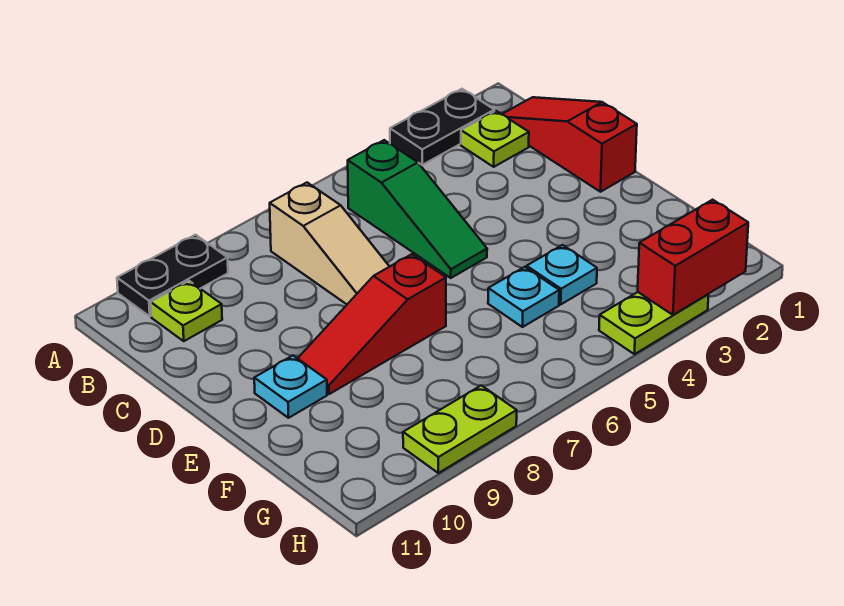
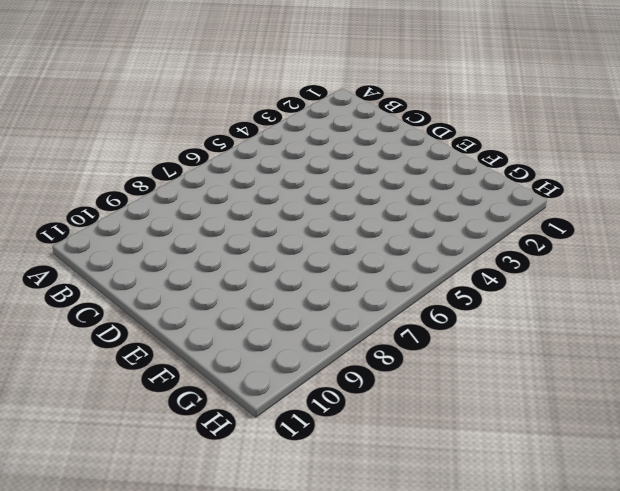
none -> black 1x2 plate [390,89,494,165]
none -> black 1x2 plate [117,235,228,316]
none -> red 1x3 slope [502,97,637,192]

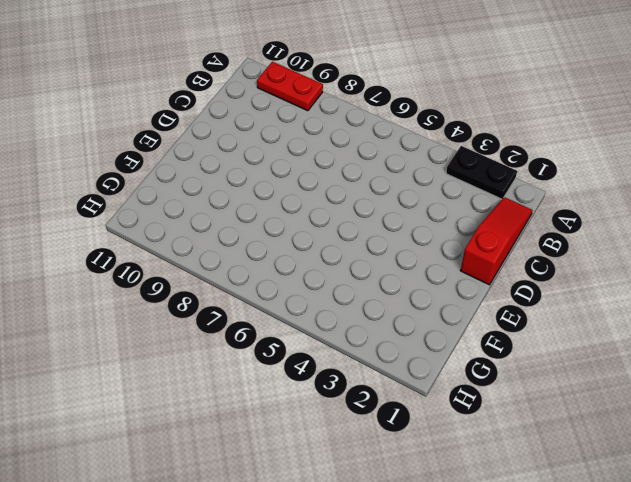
red 1x2 plate [257,62,323,111] -> black 1x2 plate [117,235,228,316]
none -> lime 1x1 plate [461,111,529,167]
none -> green 1x3 slope [348,140,487,278]
none -> tan 1x3 slope [270,183,390,304]

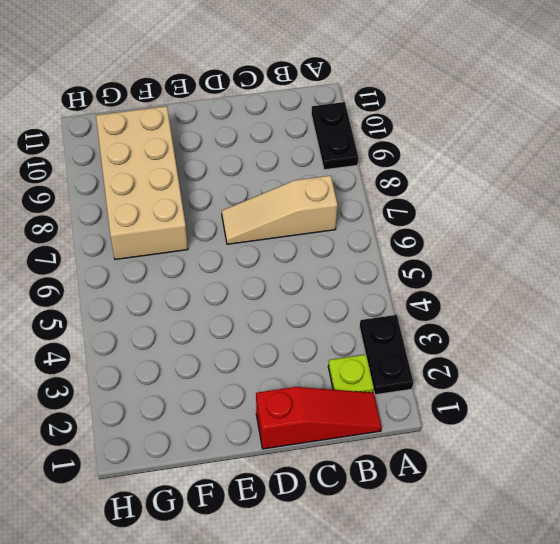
tan 2x4 brick [96,106,188,260] -> none
none -> green 1x3 slope [348,140,487,278]
none -> lime 1x1 plate [151,281,222,341]
none -> red 1x3 slope [298,254,446,394]

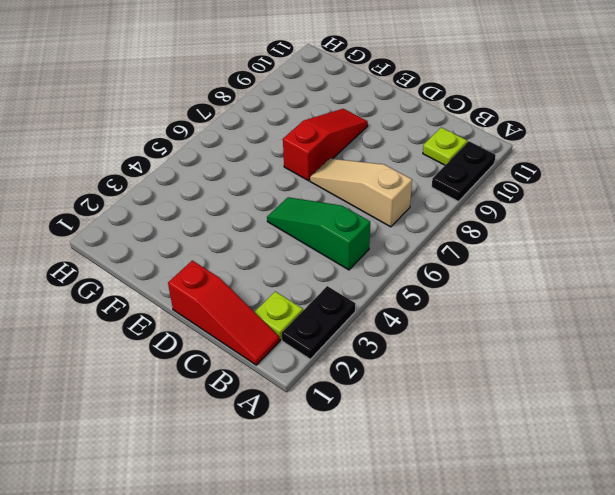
none -> cyan 1x1 plate [254,356,327,418]
none -> cyan 1x1 plate [527,245,597,304]
none -> cyan 1x1 plate [488,267,559,327]

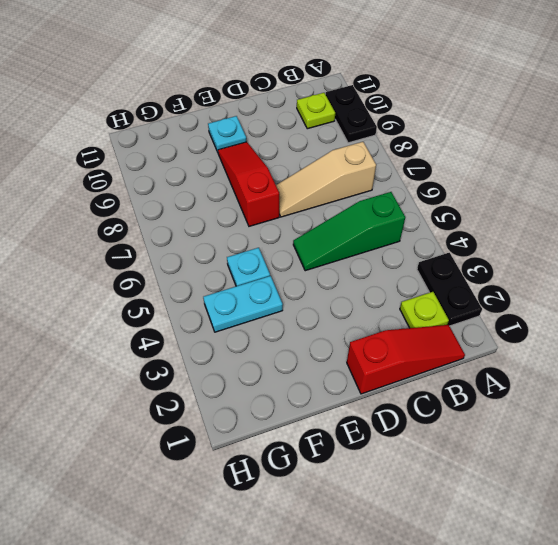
cyan 1x2 plate [203,276,283,332] -> cyan 1x1 plate [527,245,597,304]
none -> lime 1x2 plate [599,292,709,354]
none -> lime 1x2 plate [403,385,517,473]
none -> red 1x2 brick [638,200,748,315]

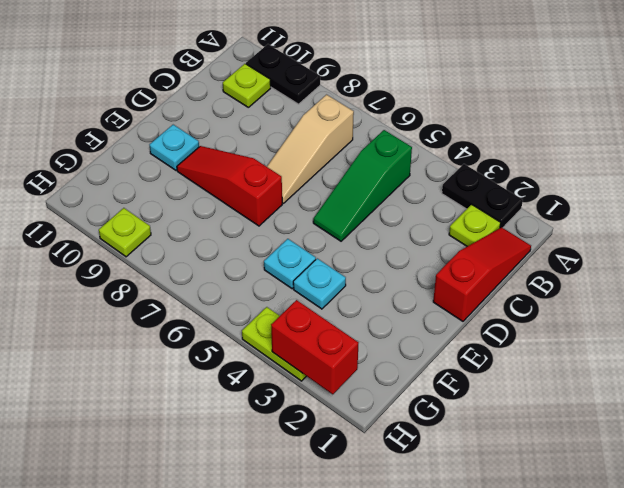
lime 1x1 plate [99,208,151,257] -> lime 1x2 plate [403,385,517,473]

